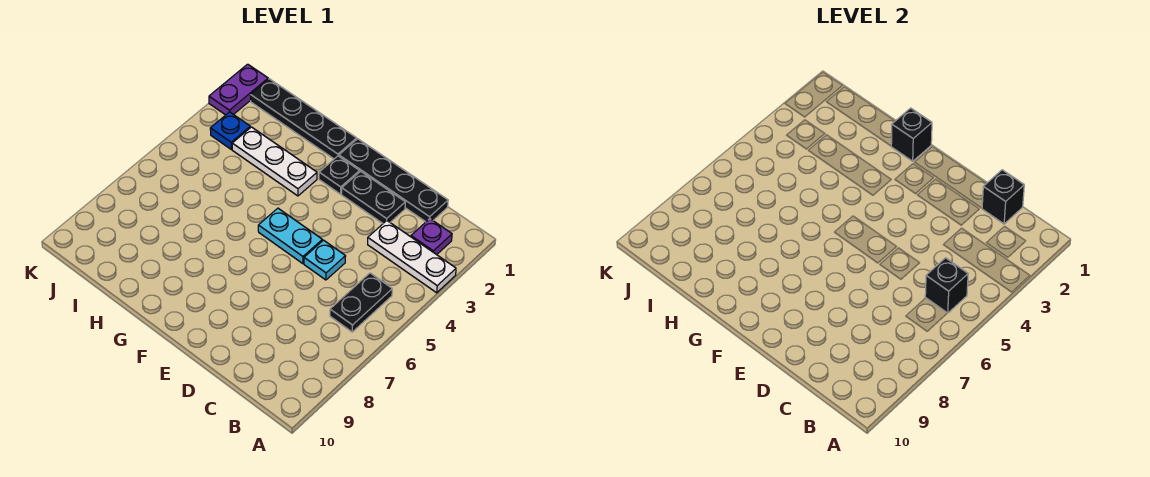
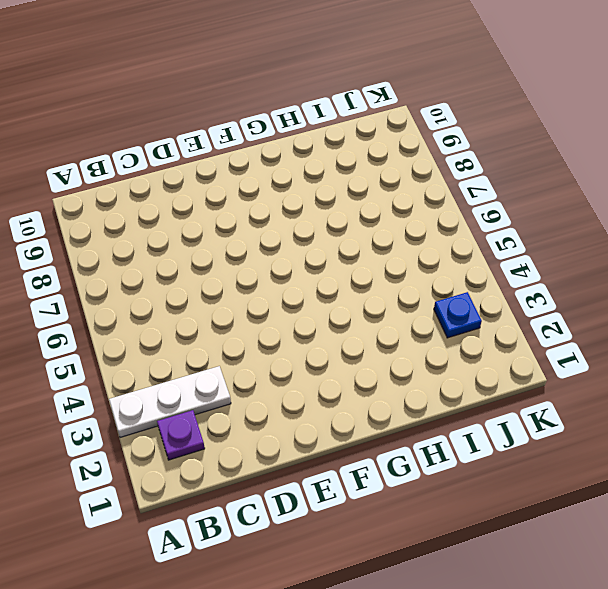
none -> black 1x2 plate [330,273,392,332]
none -> black 1x4 plate [339,139,448,222]
none -> black 1x2 plate [342,171,405,223]

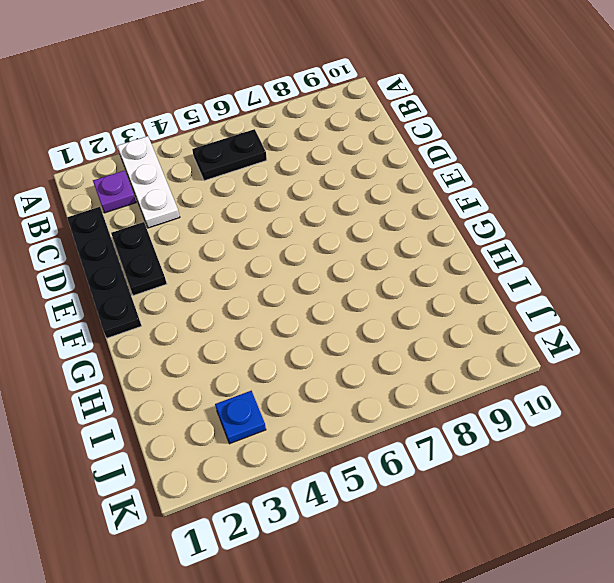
none -> cyan 1x1 plate [304,240,346,280]
none -> cyan 1x2 plate [258,208,322,264]
none -> black 1x1 plate [319,156,360,194]

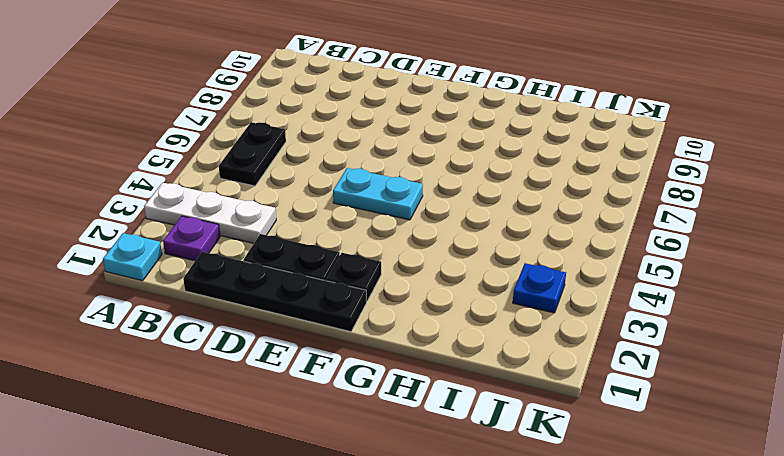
cyan 1x1 plate [103,233,162,281] -> cyan 1x1 plate moved to [304,240,346,280]
none -> black 1x4 plate [250,79,357,159]
none -> white 1x3 plate [232,127,317,196]
none -> purple 1x2 plate [209,64,268,115]

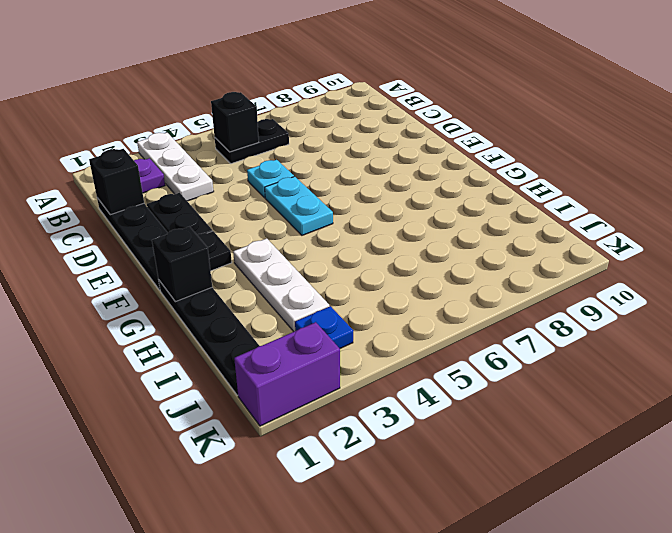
purple 1x2 brick [234,322,340,426] -> purple 1x2 plate [209,64,268,115]

